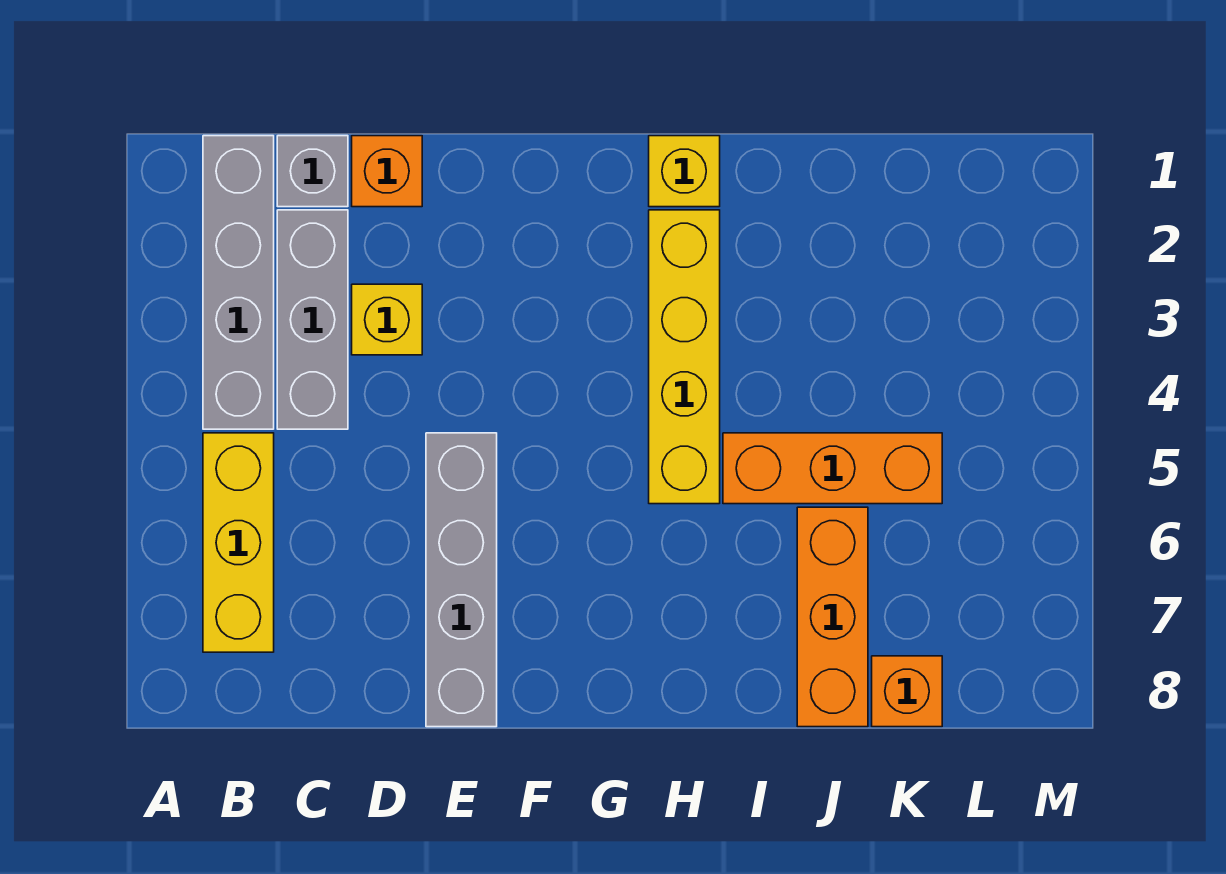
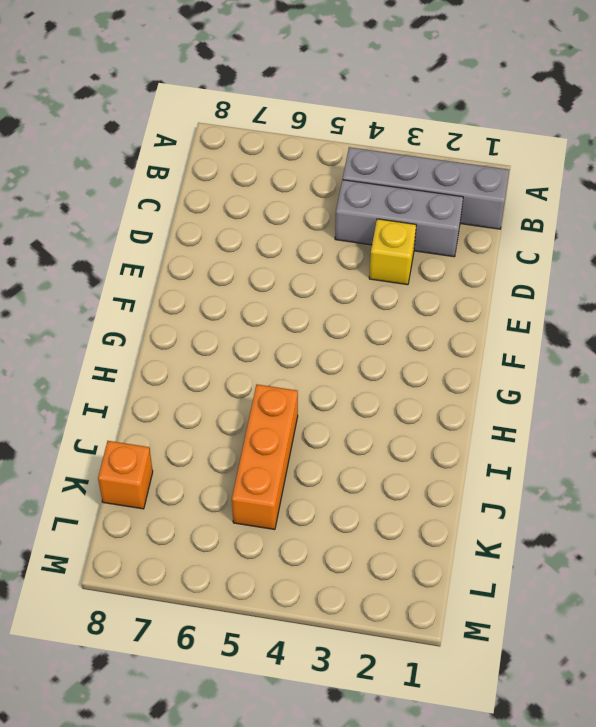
none -> yellow 1x3 brick [203,433,274,652]
none -> grey 1x1 brick [277,136,348,207]
none -> orange 1x1 brick [352,136,422,207]

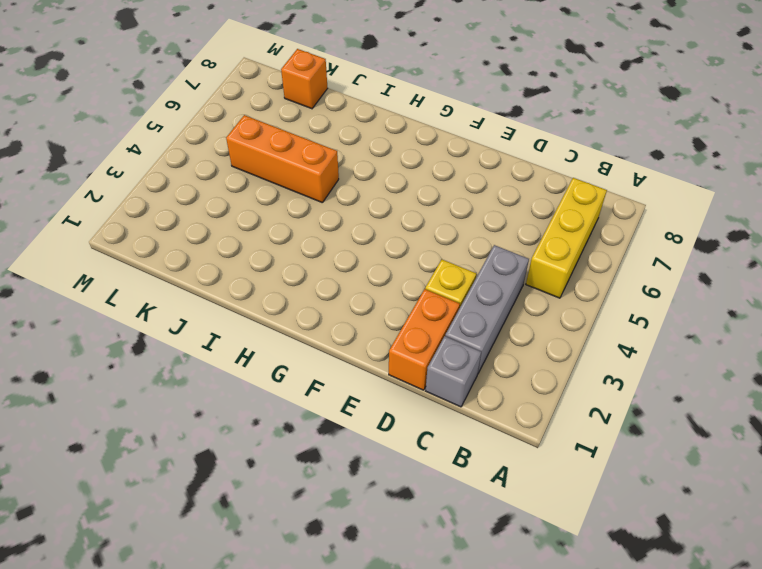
orange 1x2 brick [389,289,460,390] -> orange 1x1 brick [352,136,422,207]
none -> grey 1x4 brick [203,136,274,429]
none -> grey 1x4 brick [426,433,497,727]
none -> yellow 1x1 brick [649,136,720,207]

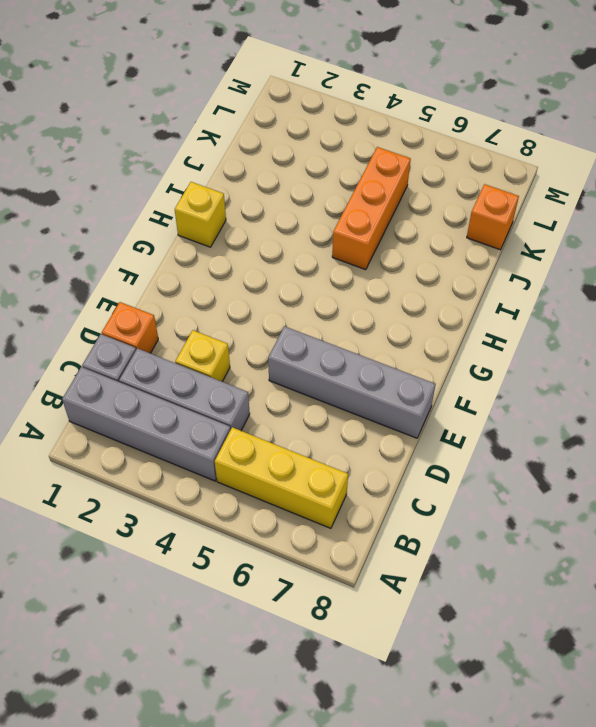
none -> yellow 1x4 brick [649,210,720,504]
none -> orange 1x3 brick [797,507,868,727]

